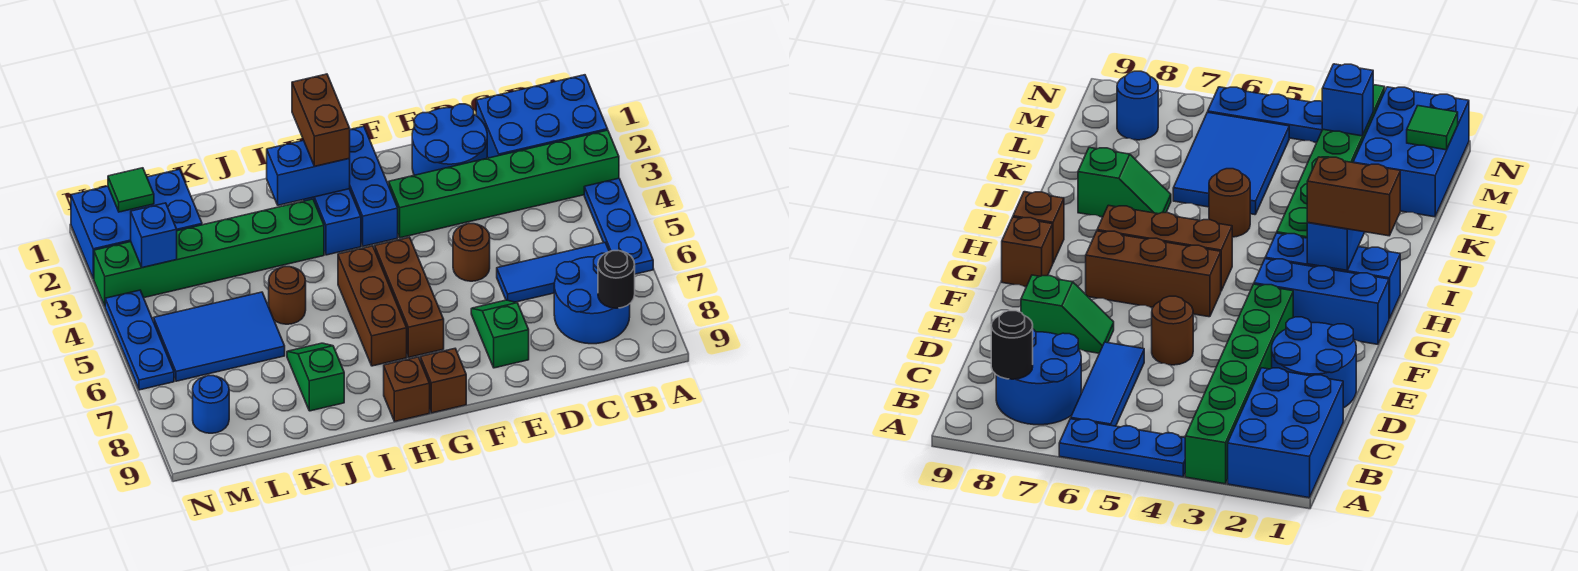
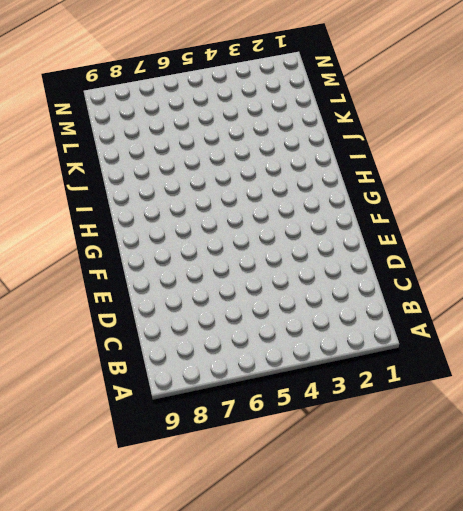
none -> blue 2x3 brick [476,75,608,158]
none -> green 1x6 brick [389,130,619,238]
none -> blue 1x3 plate [584,178,653,274]

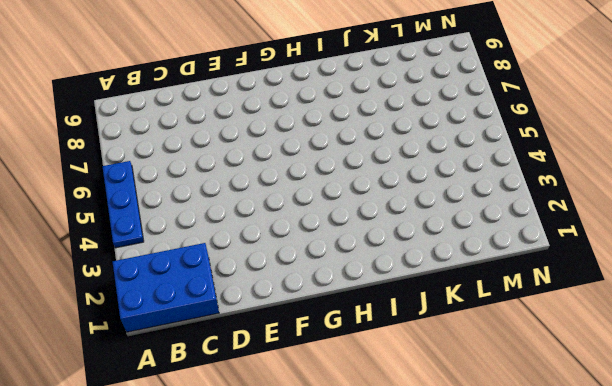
none -> green 1x6 brick [389,130,619,238]
none -> blue 1x3 tile [497,243,609,302]
none -> blue 2x2 round brick [554,253,630,344]

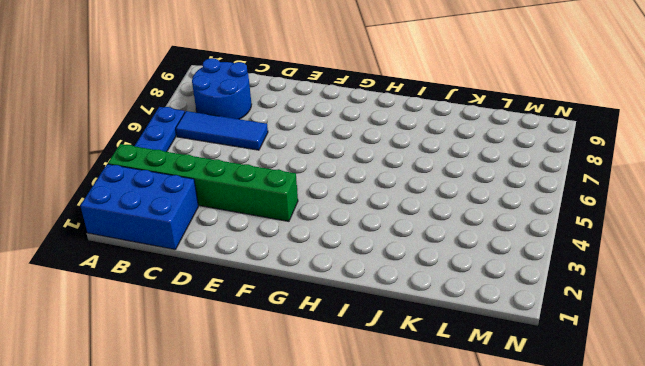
none -> blue 2x2 round brick [412,104,487,175]
none -> brown 1x1 round brick [453,224,490,281]
none -> green 1x2 slope [471,300,529,368]

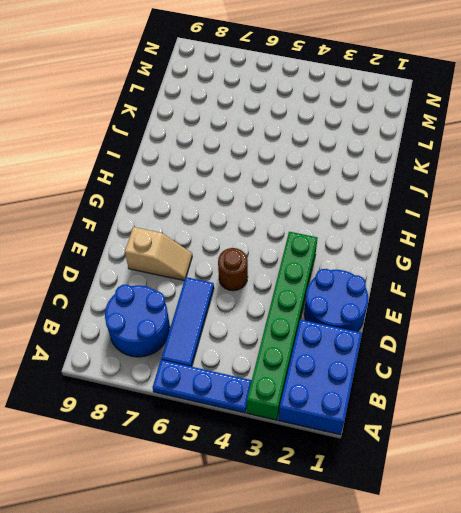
tan 1x2 slope [125,227,192,280] -> green 1x2 slope [471,300,529,368]
none -> blue 1x3 brick [349,126,398,246]
none -> brown 1x3 brick [375,237,444,357]
none -> brown 1x1 brick [420,349,466,413]

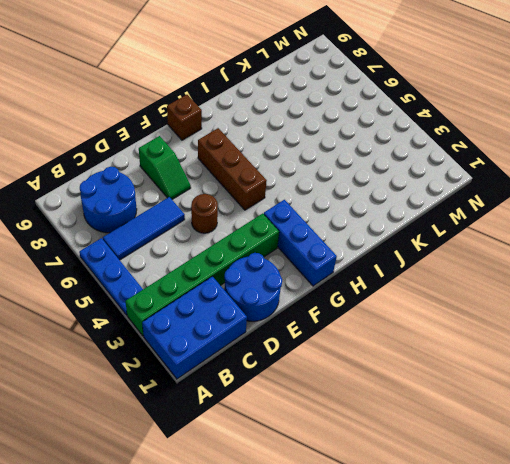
none -> blue 1x3 brick [303,189,361,255]
none -> brown 1x3 brick [338,246,407,366]
none -> brown 1x1 brick [384,357,430,421]

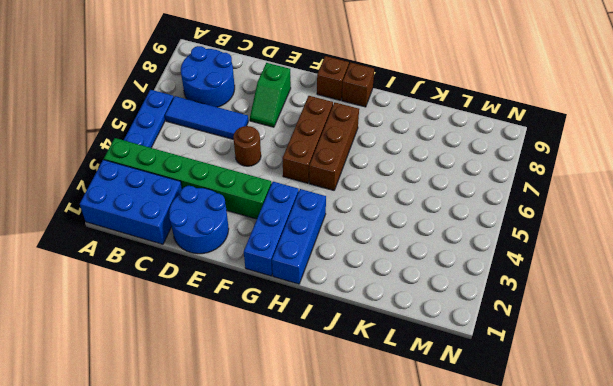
none -> green 1x6 brick [94,199,324,306]
none -> brown 1x1 round brick [269,267,306,324]
none -> green 1x2 slope [287,343,344,411]

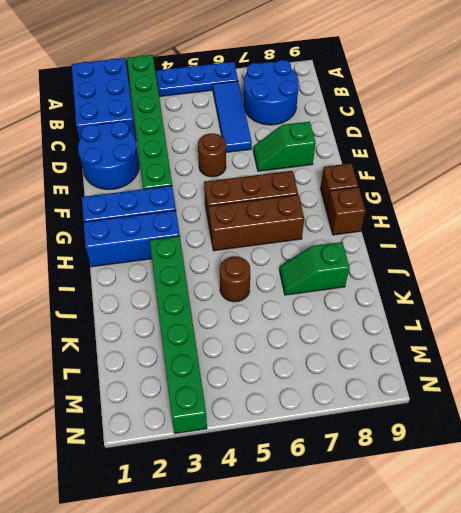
none -> blue 2x3 tile [154,292,285,381]
none -> blue 2x3 brick [71,169,202,279]
none -> blue 1x1 round brick [193,376,229,433]

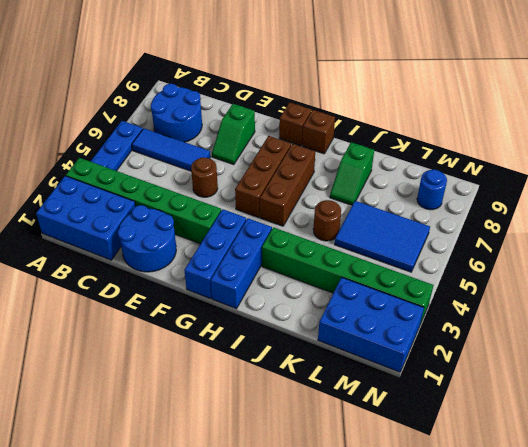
none -> blue 1x3 plate [105,290,174,390]
none -> black 1x1 round brick [598,250,635,308]
none -> blue 1x2 brick [267,140,350,205]

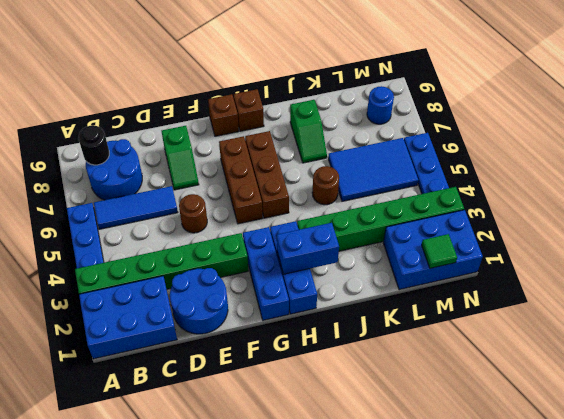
none -> blue 1x1 brick [131,203,177,268]
none -> brown 1x2 brick [292,74,350,166]

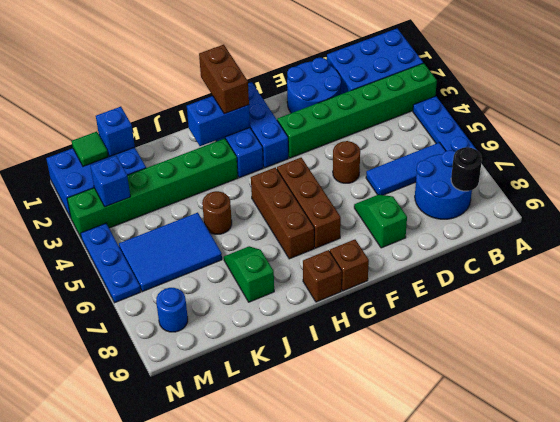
blue 1x1 brick [96,107,135,156] -> none

